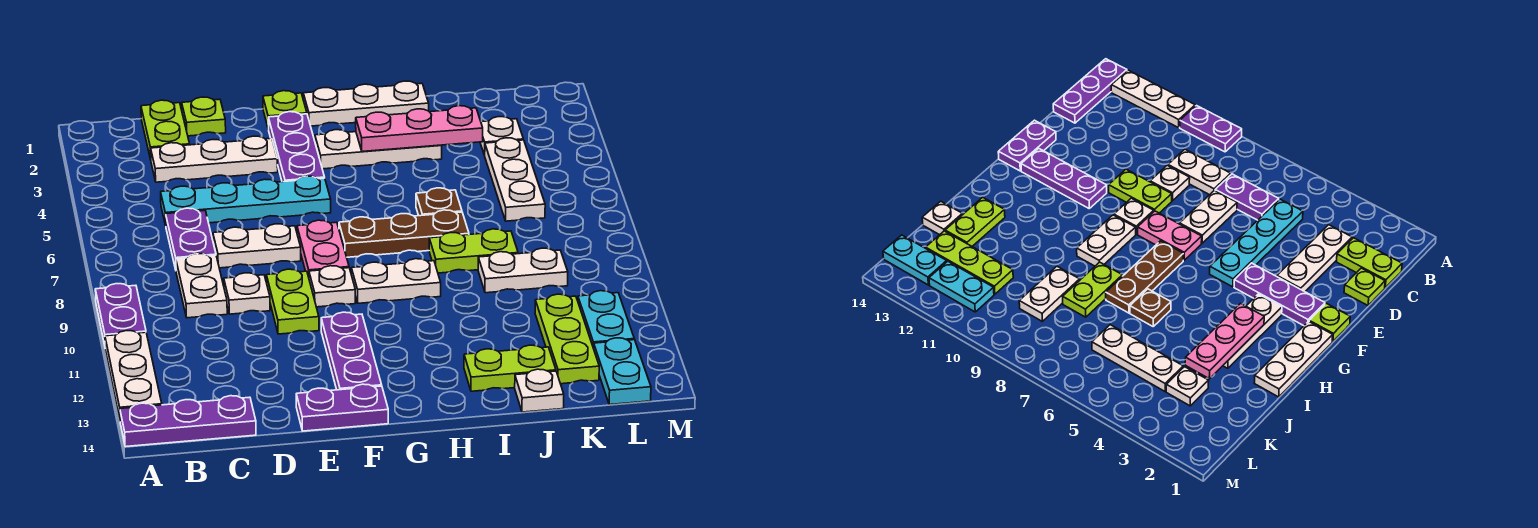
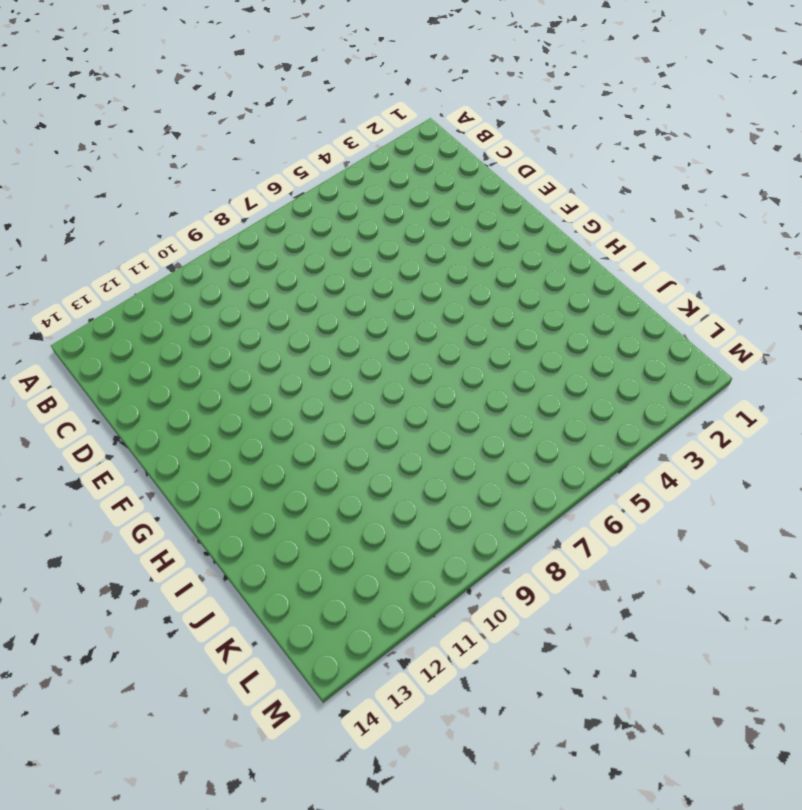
none -> purple 1x2 plate [95,284,146,345]
none -> white 1x3 plate [105,331,162,419]
none -> purple 1x3 plate [120,396,256,447]
none -> lime 1x2 plate [141,100,190,159]

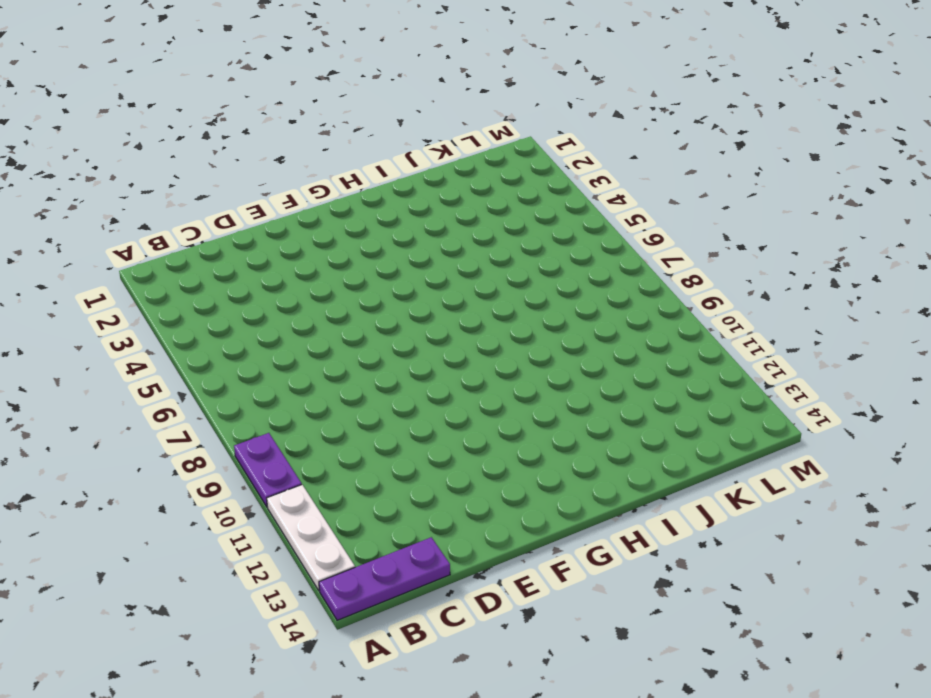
none -> lime 1x2 plate [141,100,190,159]
none -> white 1x3 plate [151,136,278,182]
none -> cyan 1x4 plate [161,176,331,225]
none -> purple 1x2 plate [166,208,216,270]

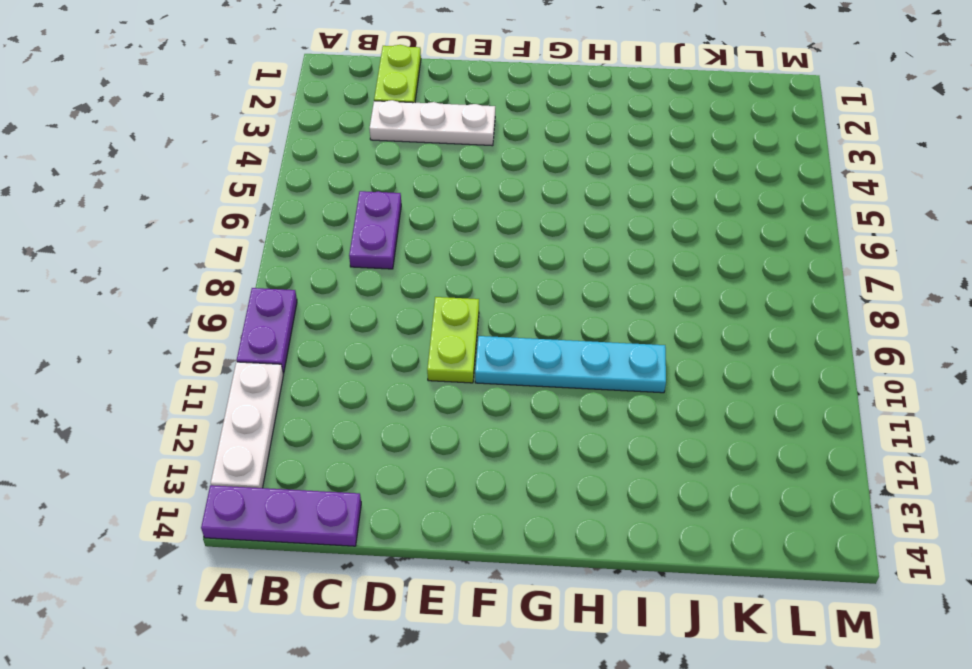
cyan 1x4 plate [475,336,666,393] -> cyan 1x4 plate moved to [161,176,331,225]
none -> white 1x2 plate [176,253,227,318]
none -> lime 1x1 plate [182,97,226,136]
none -> white 1x2 plate [213,224,301,268]
none -> white 1x1 plate [224,273,270,314]

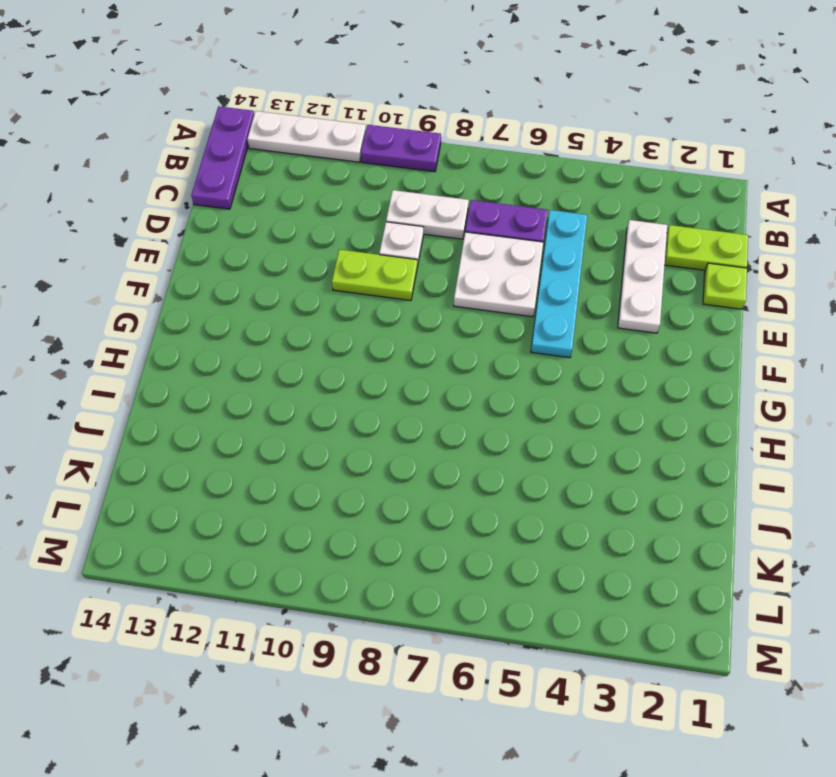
white 2x2 plate [454,232,543,317] -> white 1x2 plate [213,224,301,268]
none -> purple 1x2 plate [296,384,388,431]
none -> lime 1x1 plate [263,91,307,129]
none -> purple 1x3 plate [268,112,325,182]
none -> pink 1x2 plate [297,220,349,277]

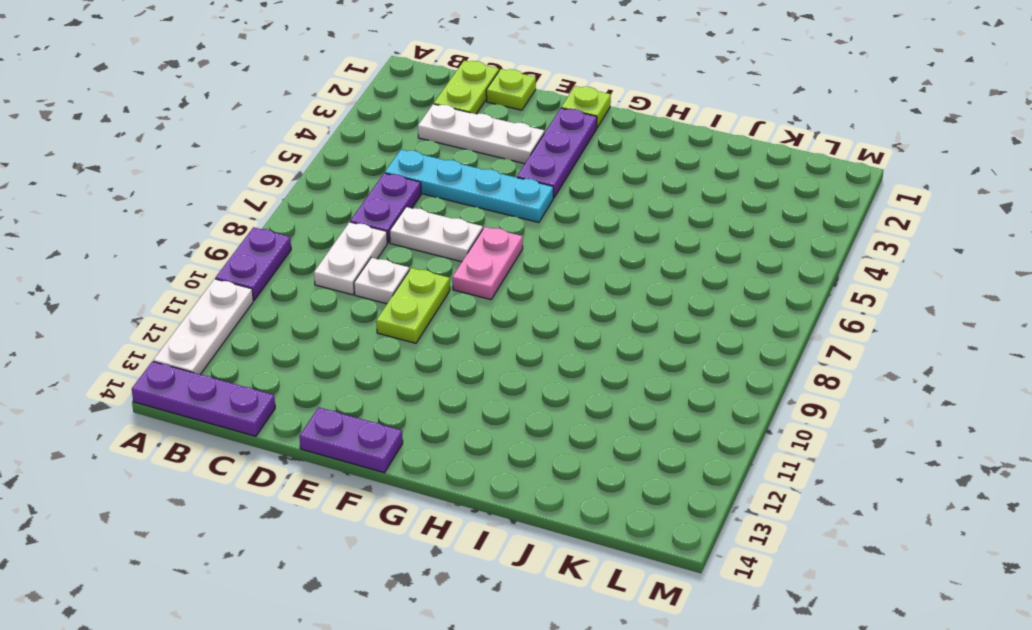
none -> white 1x1 plate [309,266,356,307]
none -> purple 1x3 plate [321,312,382,390]
none -> white 1x3 plate [303,81,429,126]
none -> white 1x3 plate [315,130,442,169]

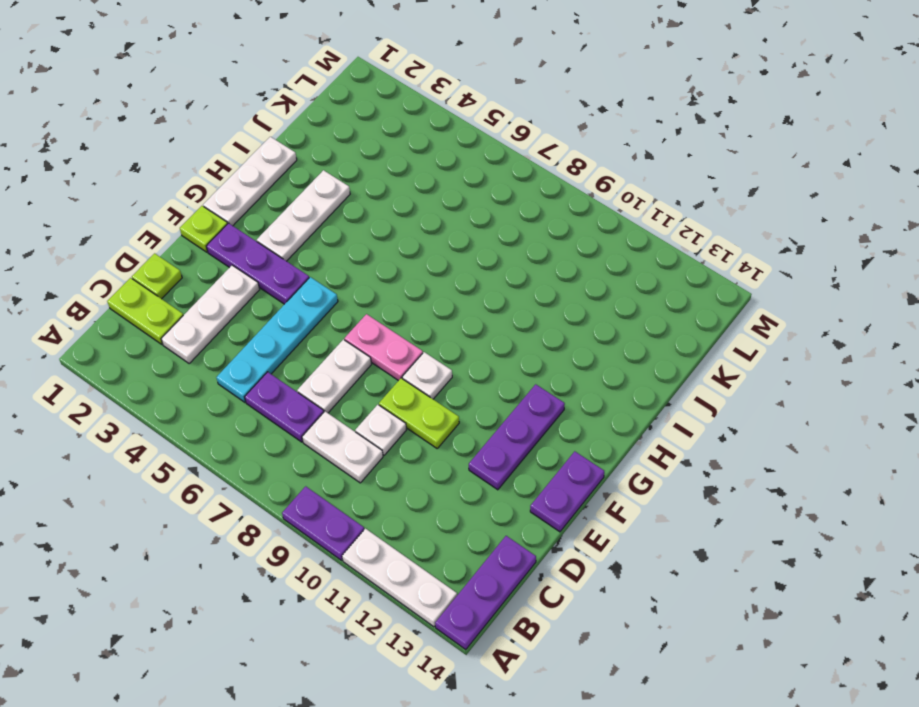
purple 1x3 plate [469,384,565,490] -> purple 1x3 plate turned to [321,312,382,390]
none -> brown 1x3 plate [339,210,469,257]
none -> white 1x2 plate [351,259,441,303]
none -> brown 1x1 plate [416,188,462,216]
none -> lime 1x2 plate [429,229,518,273]

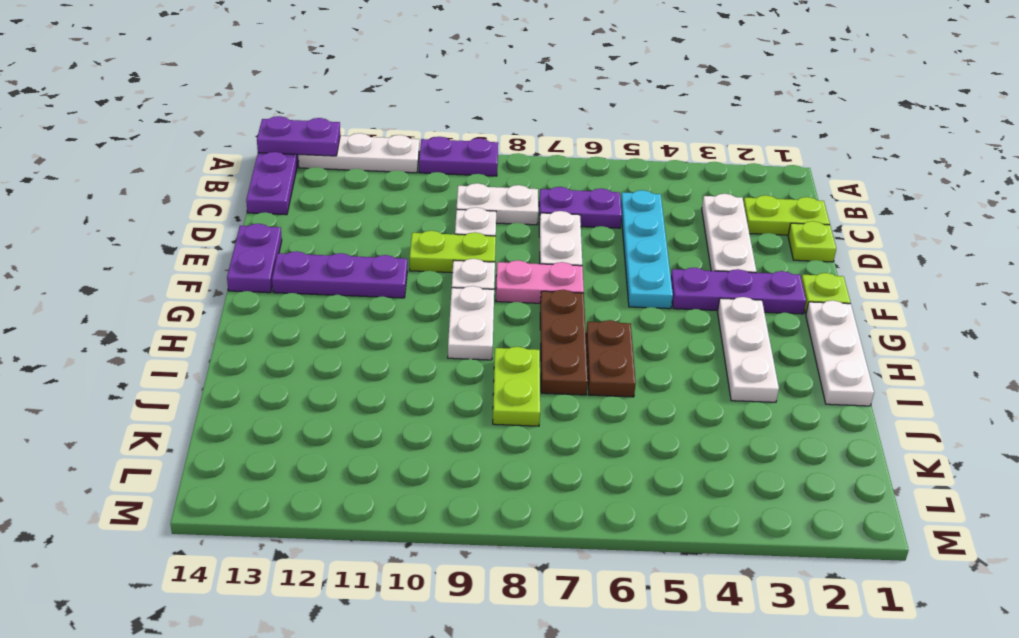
purple 1x2 plate [257,116,340,156] -> none
brown 1x2 plate [586,320,636,397] -> brown 1x1 plate [416,188,462,216]
none -> lime 1x2 plate [464,345,556,391]
none -> white 1x2 plate [478,248,568,293]
none -> white 1x1 plate [515,369,564,412]
none -> white 1x1 plate [480,117,523,155]

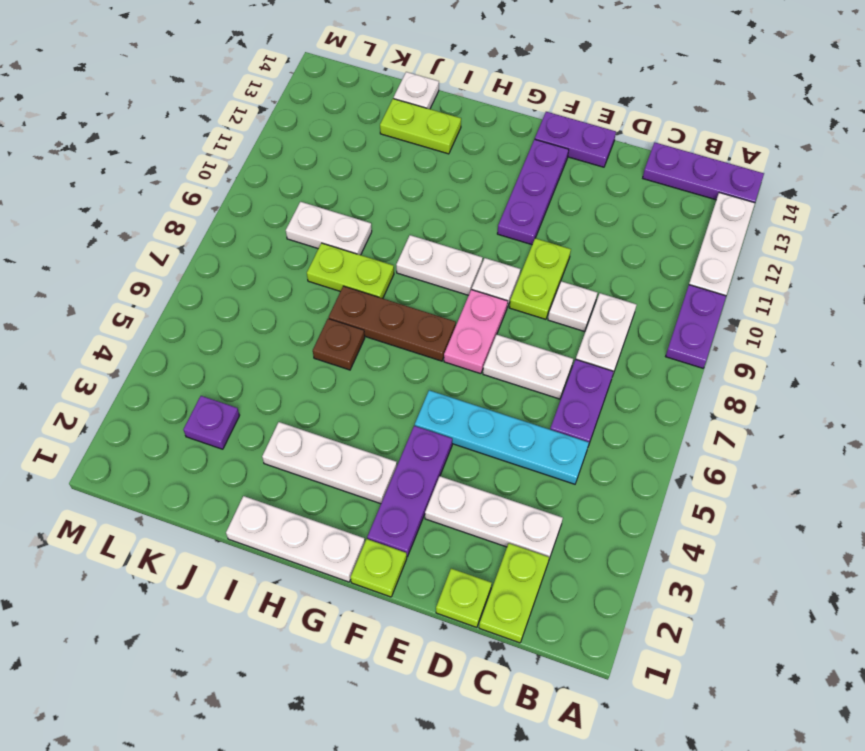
purple 1x1 plate [183,396,240,449] -> white 1x1 plate [480,117,523,155]
none -> white 1x3 plate [485,138,545,221]
none -> lime 1x3 plate [535,294,599,384]
none -> cyan 1x2 plate [578,291,634,348]
none -> cyan 1x2 plate [594,338,651,405]

